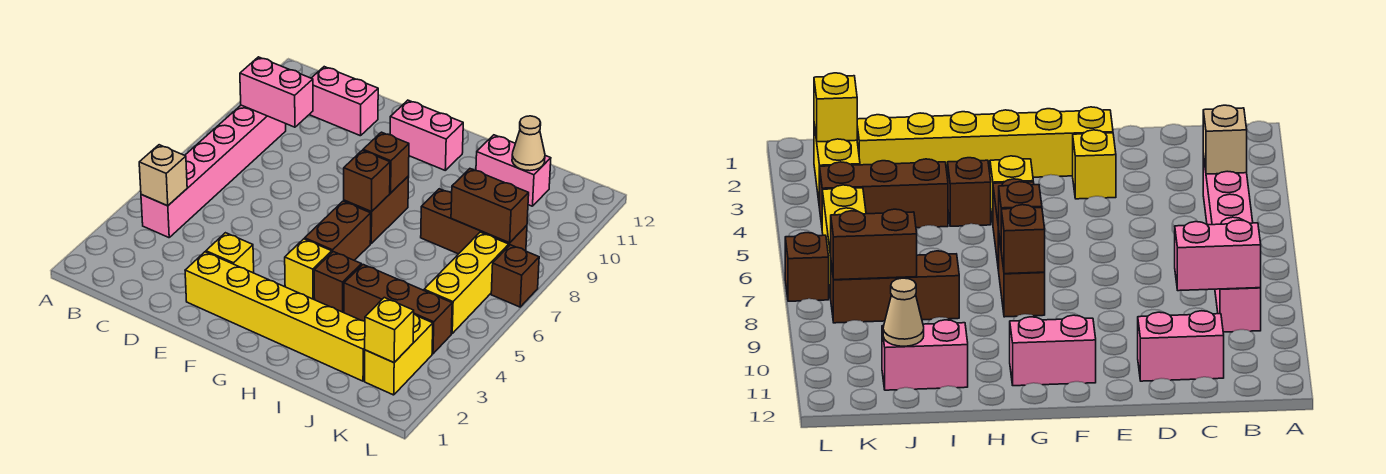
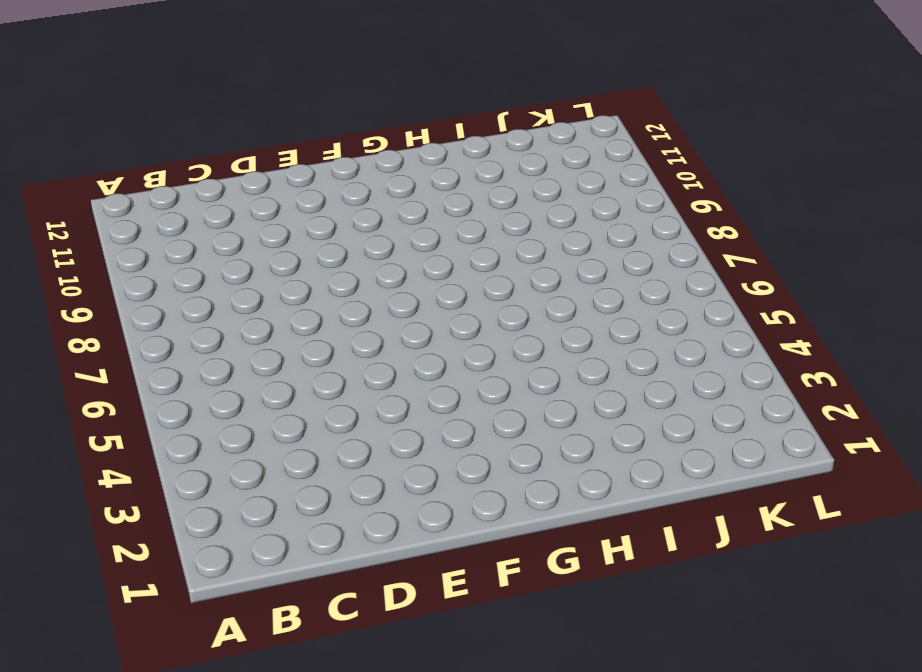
none -> pink 1x6 brick [141,105,286,238]
none -> pink 1x2 brick [309,67,378,136]
none -> yellow 1x6 brick [185,252,365,381]

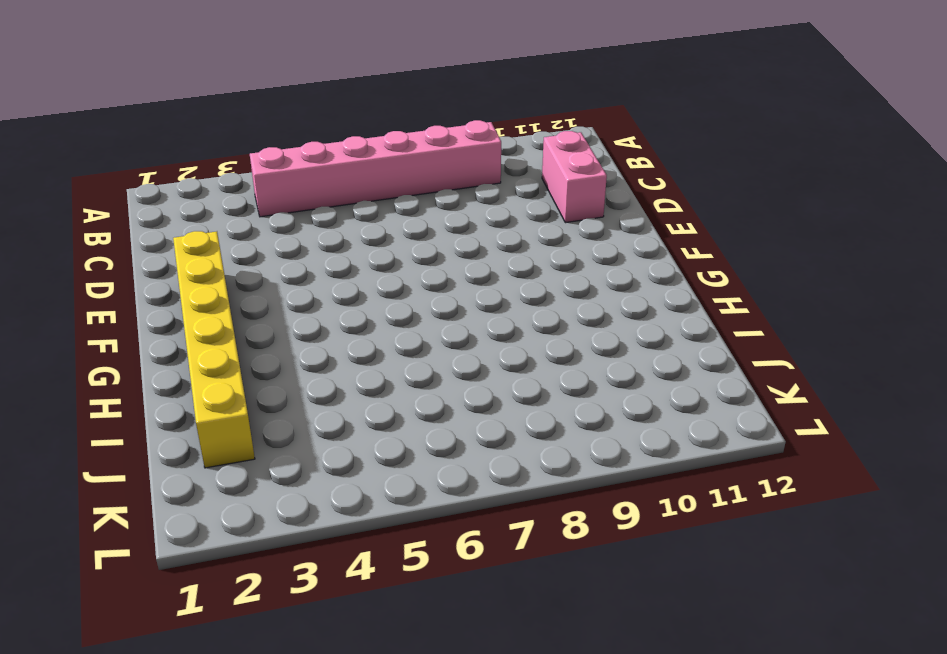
none -> yellow 1x1 brick [206,233,254,273]
none -> pink 1x2 brick [390,100,463,170]
none -> yellow 1x1 brick [285,239,332,300]

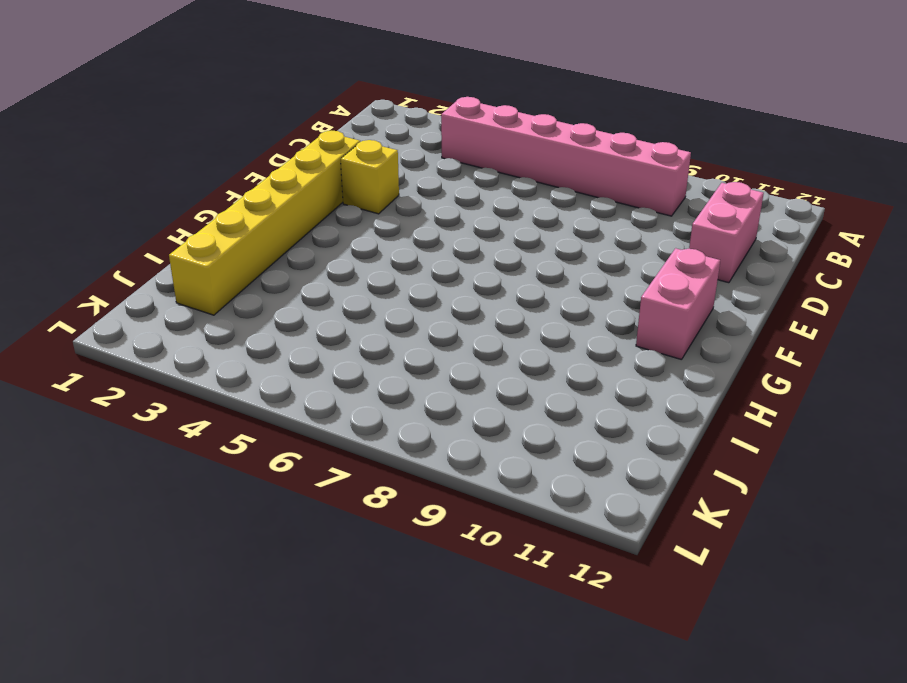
none -> yellow 1x1 brick [285,239,332,300]
none -> brown 1x2 brick [305,201,371,260]
none -> brown 1x2 brick [344,176,409,243]

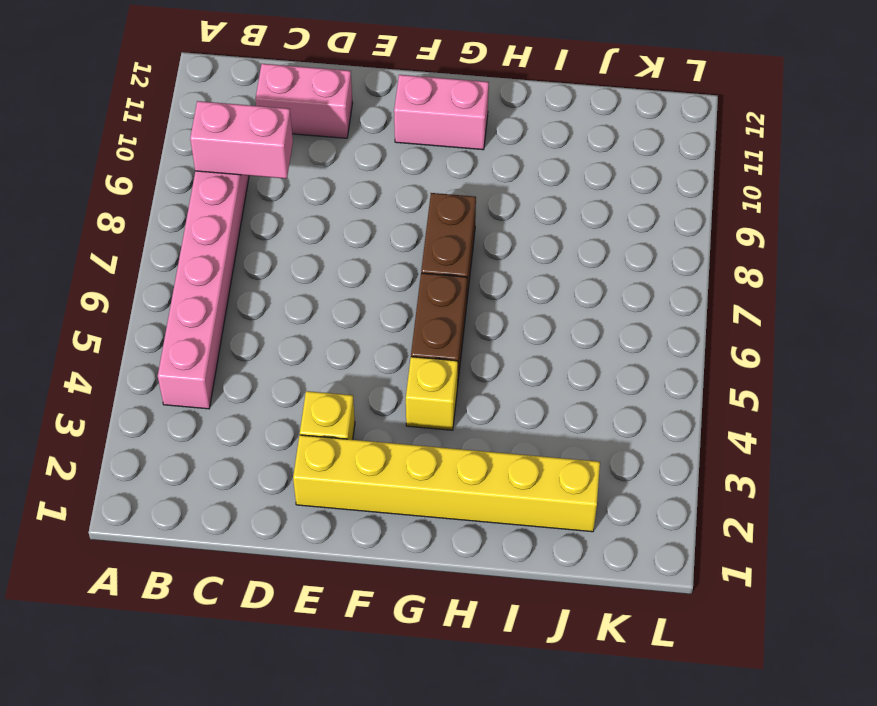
none -> brown 1x1 brick [314,252,361,313]
none -> brown 1x3 brick [344,265,452,354]
none -> brown 1x3 brick [421,189,527,254]

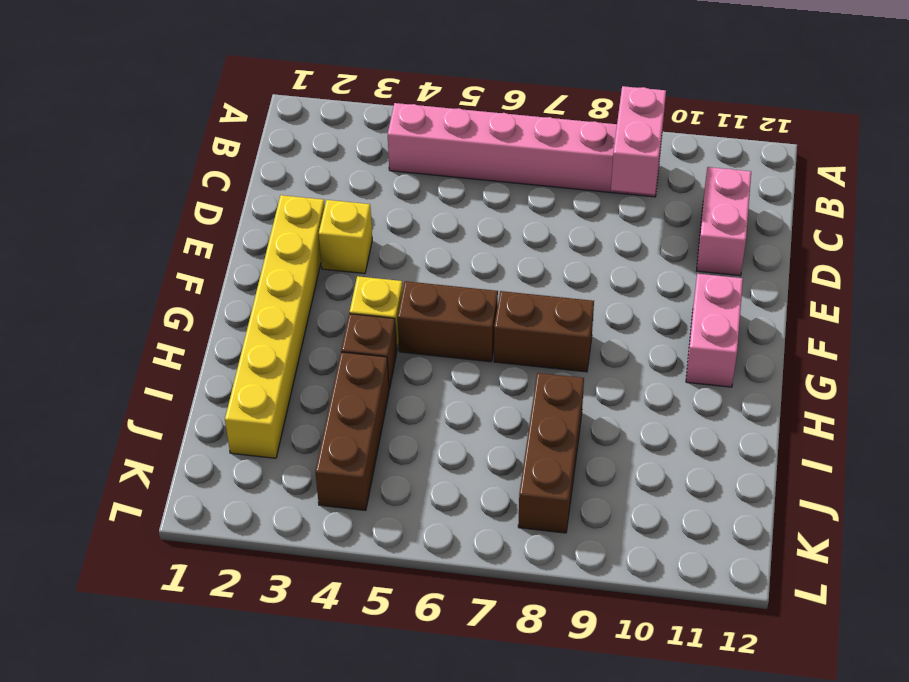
none -> pink 1x2 brick [476,135,551,206]
none -> yellow 1x2 brick [365,314,433,395]
none -> yellow 1x3 brick [424,232,509,333]

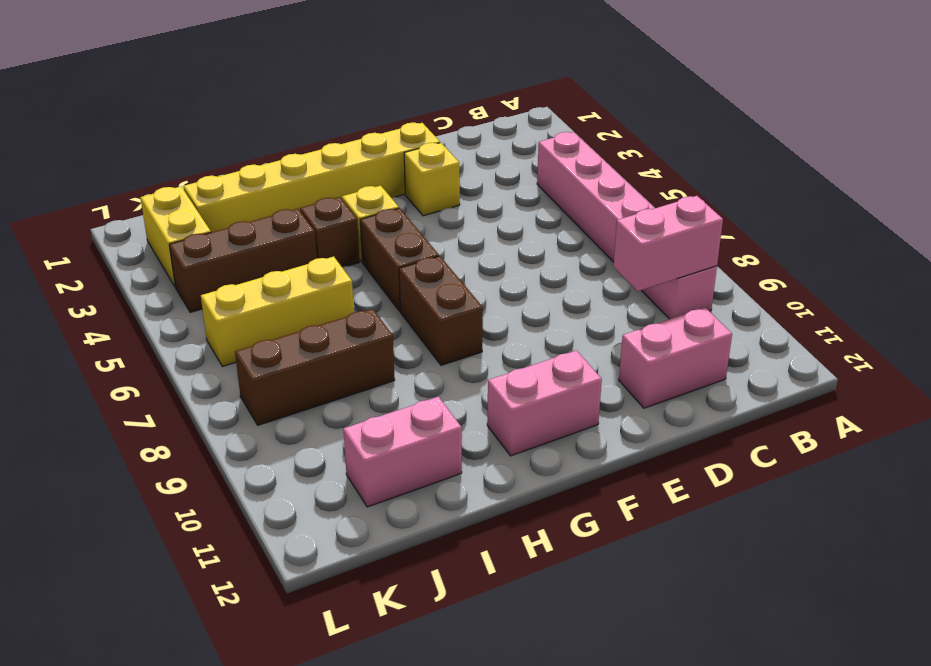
yellow 1x3 brick [201,257,354,366] -> yellow 1x3 brick turned to [424,232,509,333]
none -> brown 1x1 brick [491,245,539,307]
none -> tan 1x1 brick [139,145,187,206]
none -> brown 1x1 brick [344,150,390,212]

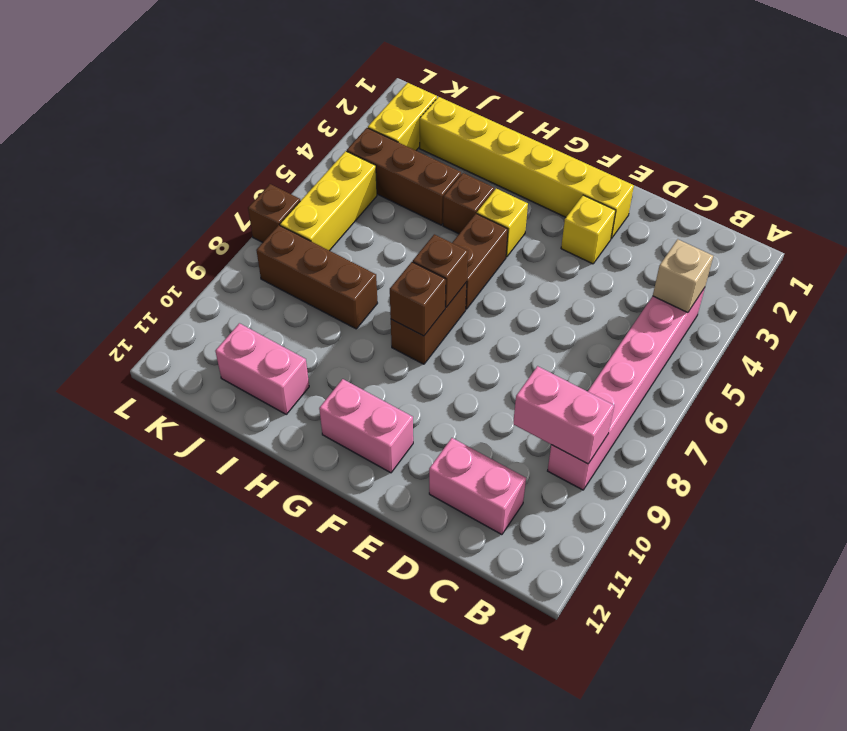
none -> brown 1x2 brick [451,169,529,243]
none -> tan 1x1 cone [512,116,545,171]
none -> yellow 1x1 brick [365,298,414,363]

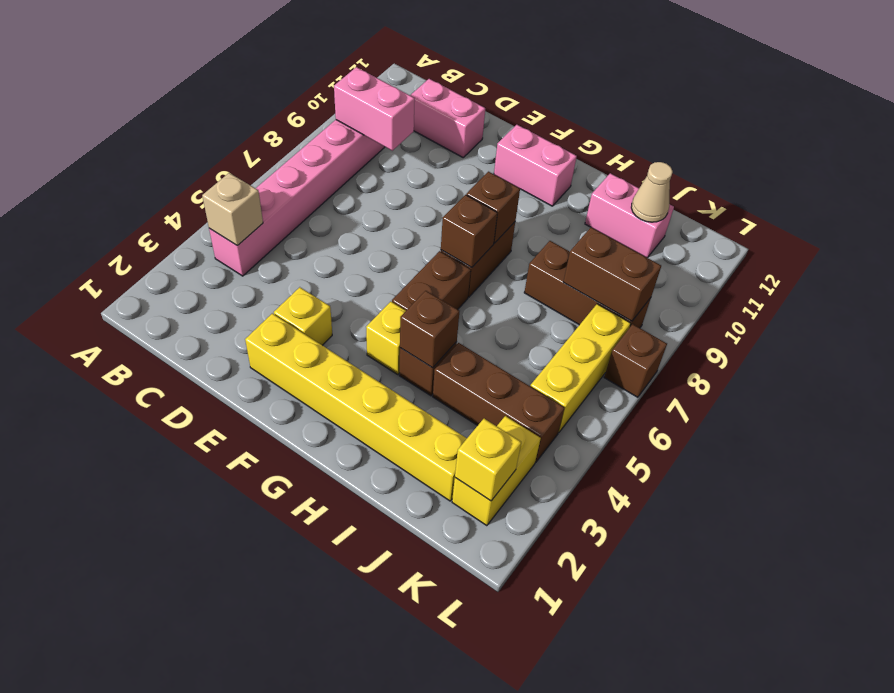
brown 1x1 brick [400,291,459,368] -> none

